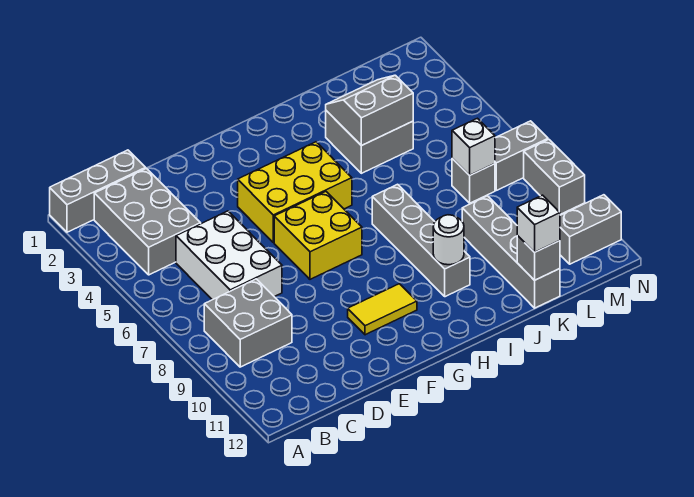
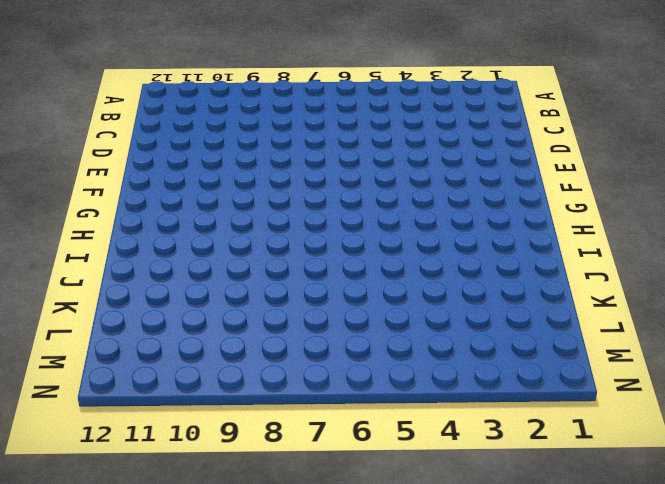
none -> grey 1x3 brick [50,150,146,232]
none -> grey 2x3 brick [94,168,201,275]
none -> grey 2x2 brick [204,279,292,367]

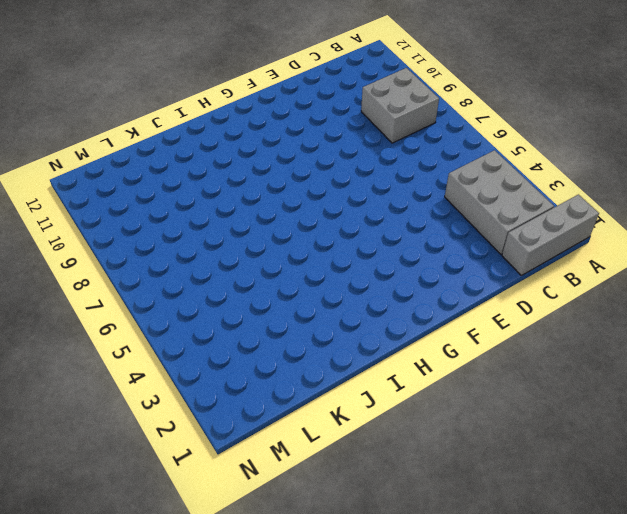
none -> white 2x3 brick [176,211,282,300]
none -> yellow 2x3 brick [238,142,352,243]
none -> yellow 2x2 brick [274,192,362,279]

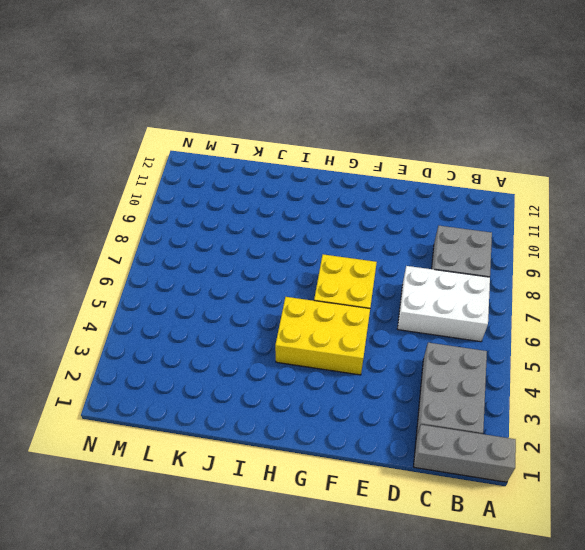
white 2x3 brick [398,266,490,342] -> white 2x3 brick turned to [176,211,282,300]
none -> yellow 1x2 tile [348,284,417,335]
none -> grey 1x4 brick [372,184,470,297]
none -> grey 2x2 brick [326,111,413,173]

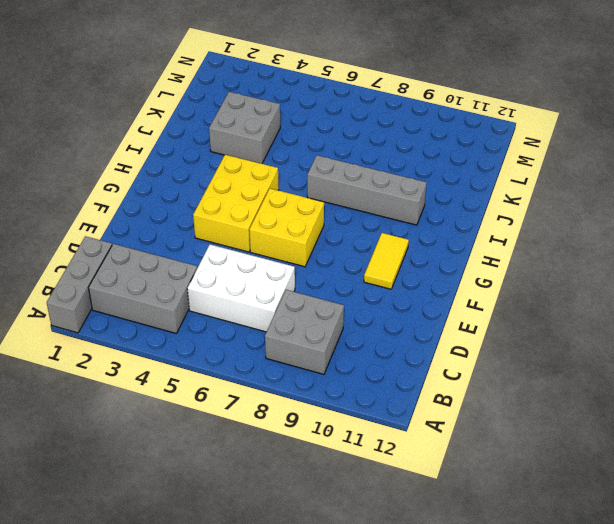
none -> grey 1x4 brick [462,196,560,308]
none -> grey 1x1 brick [452,159,495,203]
none -> grey 1x2 brick [495,121,548,190]

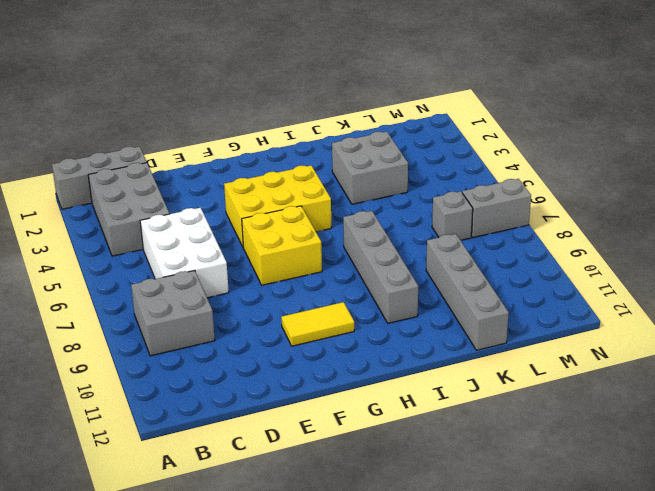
none -> grey 1x2 brick [560,195,621,264]
none -> grey 1x2 brick [524,139,585,214]
none -> white 1x1 round brick [433,215,464,265]

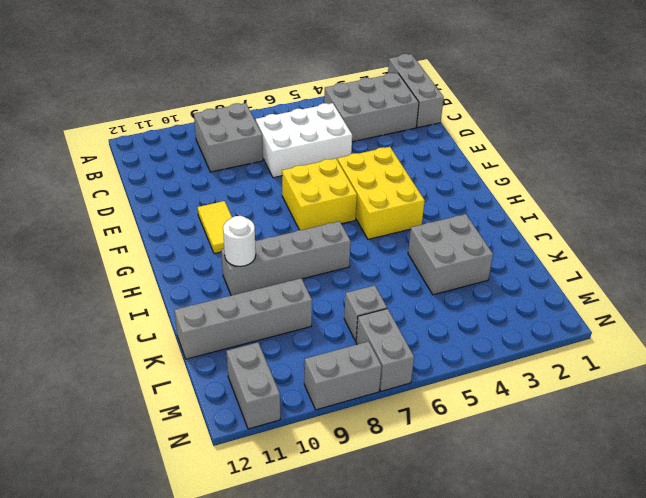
none -> grey 2x2 slope [326,75,413,146]
none -> grey 1x1 brick [517,235,560,280]
none -> white 1x1 brick [452,118,495,175]

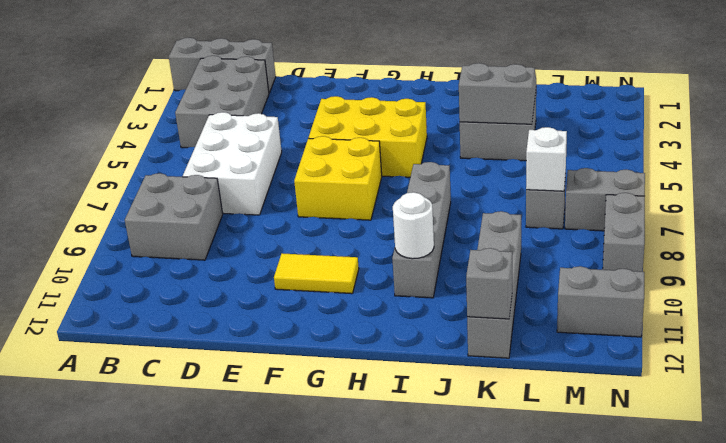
none -> white 1x1 brick [517,195,560,252]

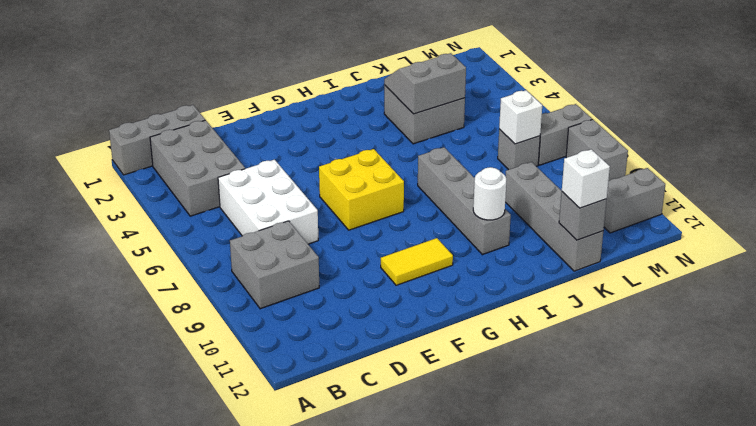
none -> yellow 2x3 brick [238,142,352,243]

